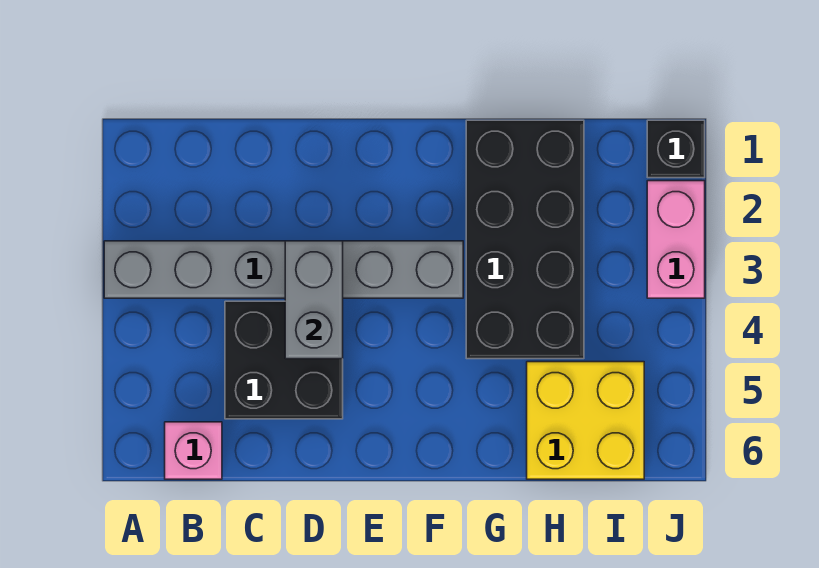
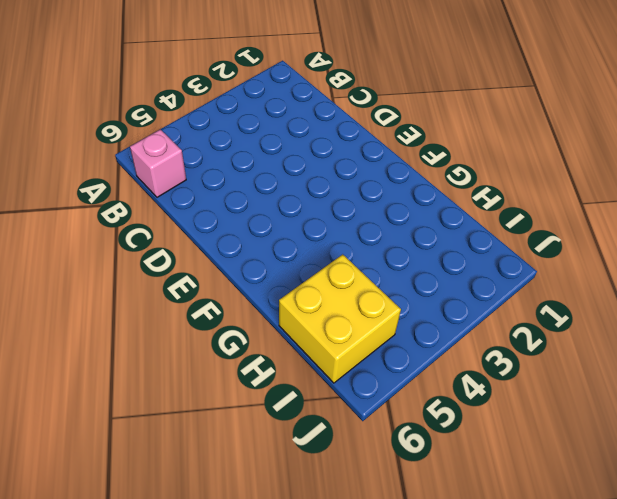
none -> grey 1x6 brick [104,241,463,298]
none -> black 2x2 brick [225,301,343,419]

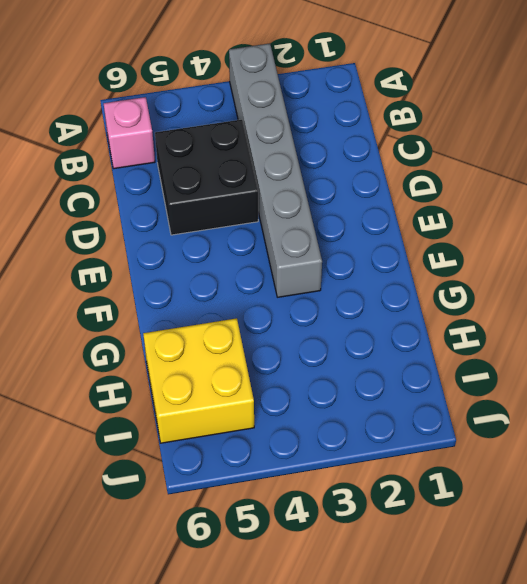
none -> black 2x4 brick [466,120,584,359]
none -> black 1x1 brick [647,120,705,178]

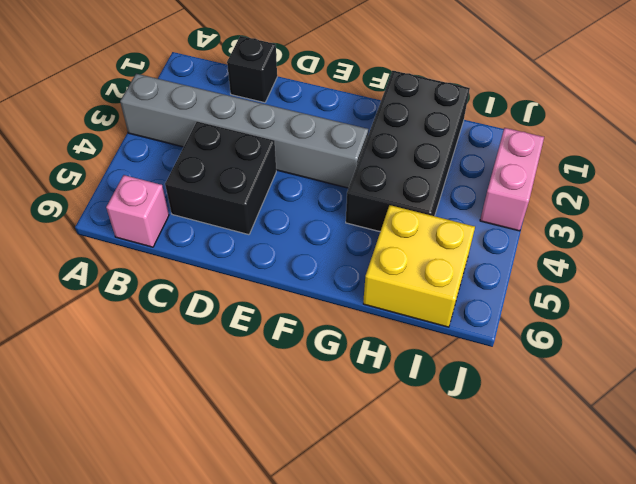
black 1x1 brick [227,36,277,103] -> black 1x1 brick moved to [647,120,705,178]
none -> grey 1x2 brick [285,241,343,359]

